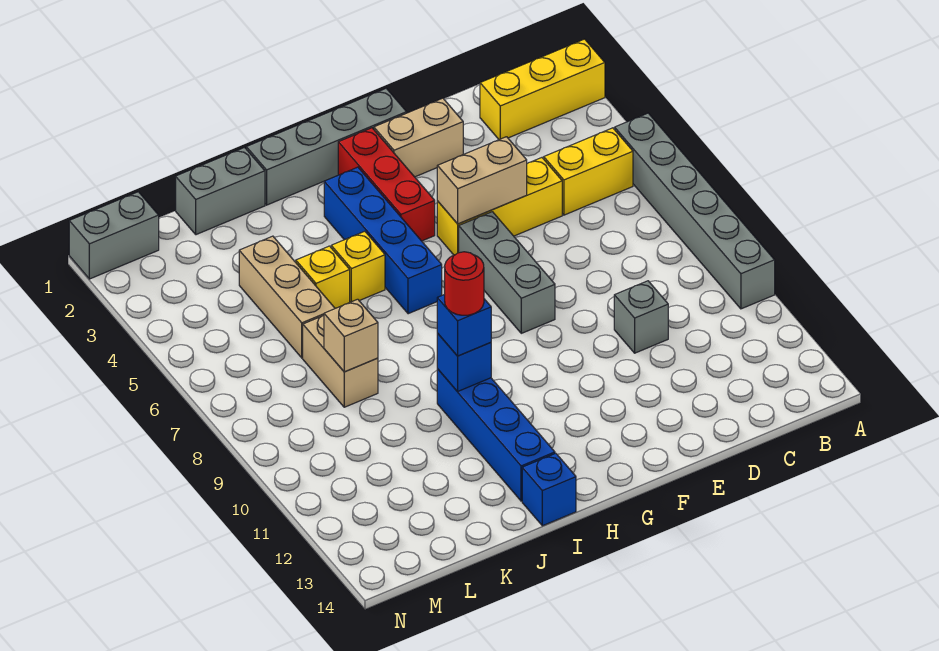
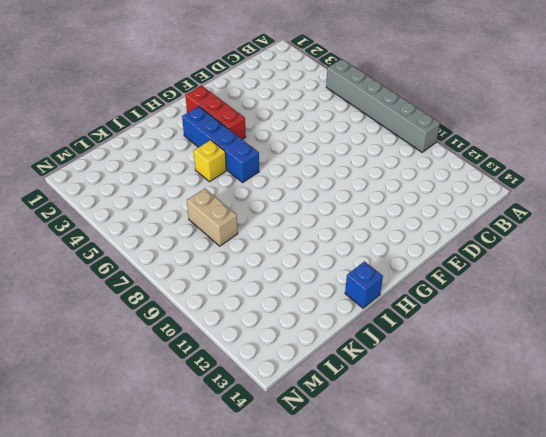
none -> yellow 1x3 brick [480,39,605,140]
none -> yellow 1x2 brick [543,128,633,215]
none -> yellow 1x3 brick [437,158,562,255]

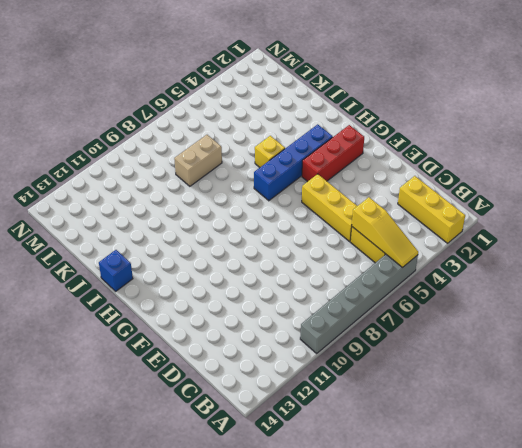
yellow 1x3 slope [352,197,418,268] -> none
none -> grey 1x1 brick [614,281,668,353]
none -> tan 1x2 brick [374,98,463,177]
none -> grey 1x4 brick [246,88,407,205]

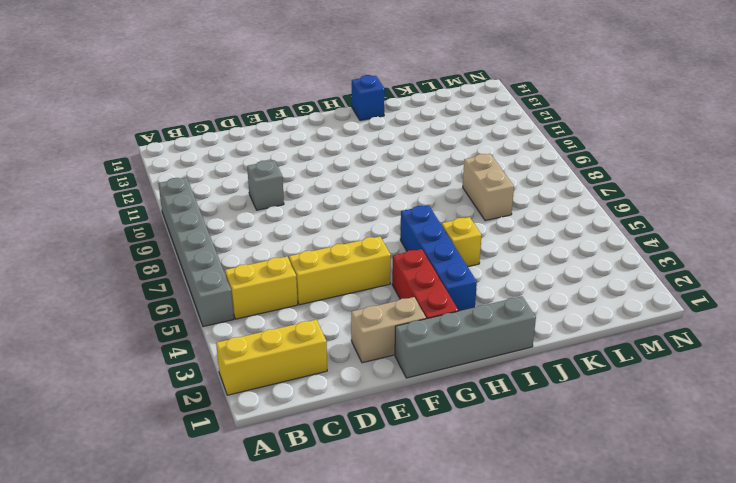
none -> grey 1x3 brick [459,212,555,333]
none -> blue 1x4 brick [437,369,555,501]
none -> grey 1x2 brick [176,148,265,235]

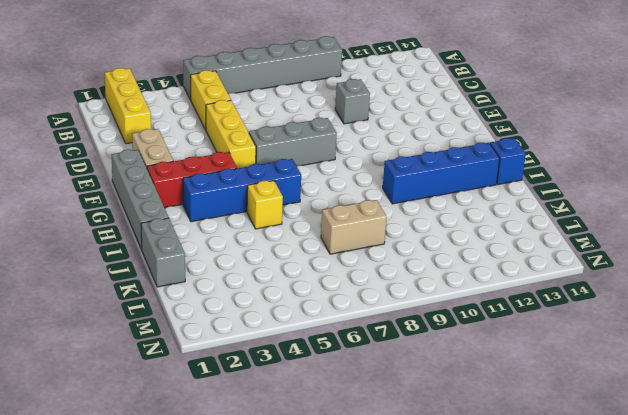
none -> yellow 1x1 brick [296,246,350,308]
none -> tan 1x3 brick [239,236,335,358]
none -> grey 1x2 brick [69,192,159,279]

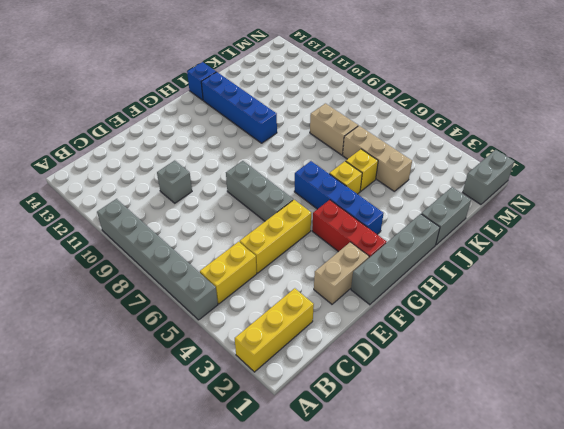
none -> tan 1x2 brick [437,137,527,224]
none -> blue 1x1 brick [437,333,491,392]
none -> tan 1x1 brick [324,299,378,372]

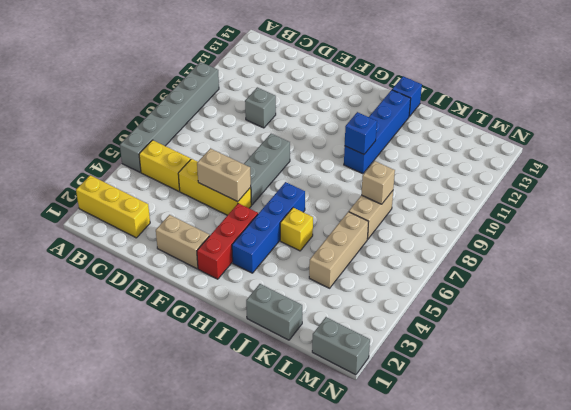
none -> grey 1x4 brick [246,88,407,205]
none -> yellow 1x1 brick [296,246,350,308]
none -> blue 1x1 brick [437,294,491,356]

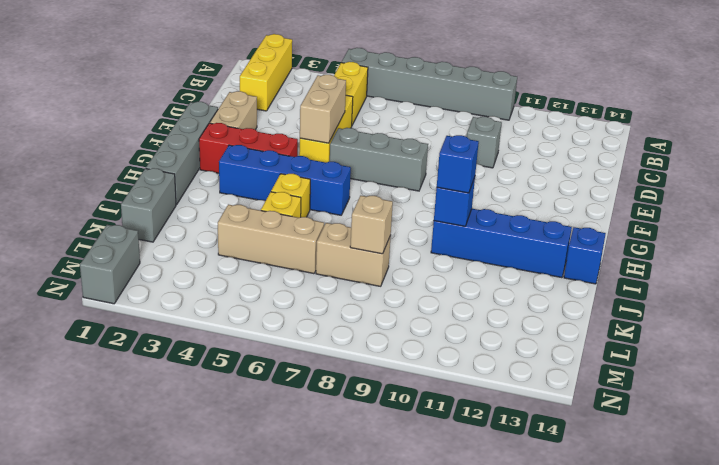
none -> red 1x1 round brick [445,252,484,315]

